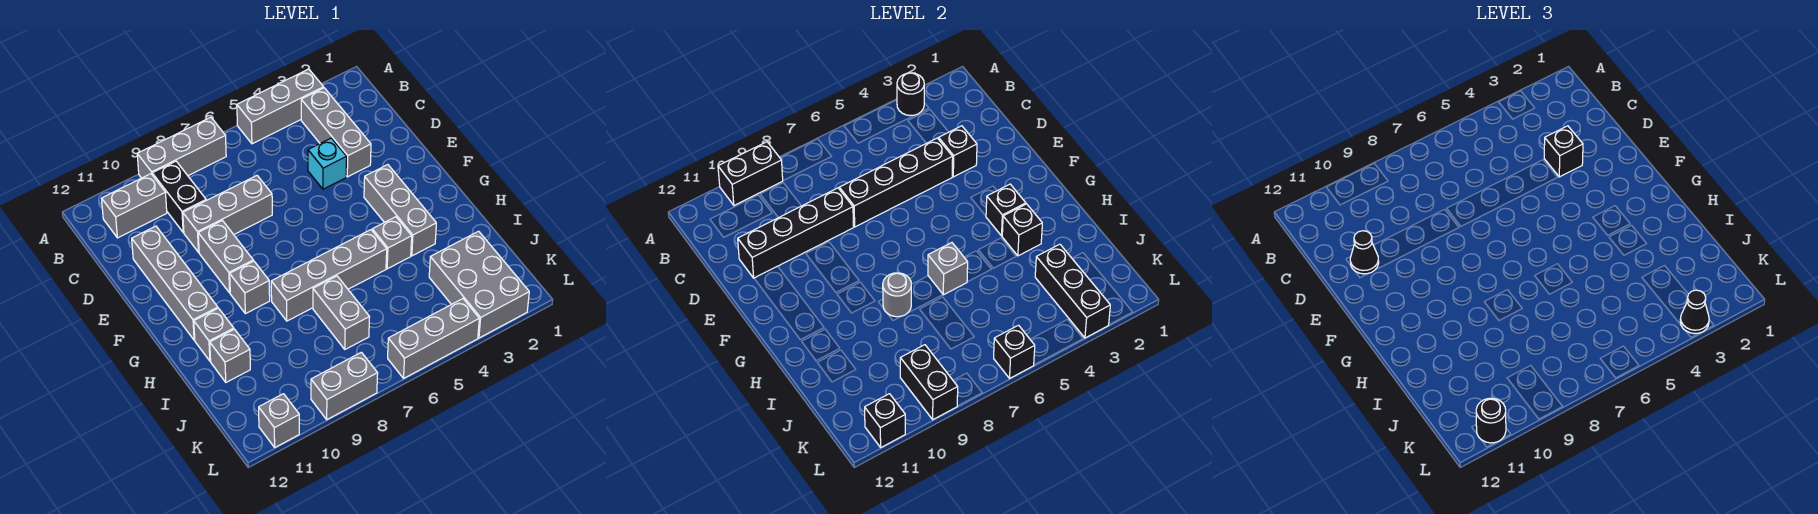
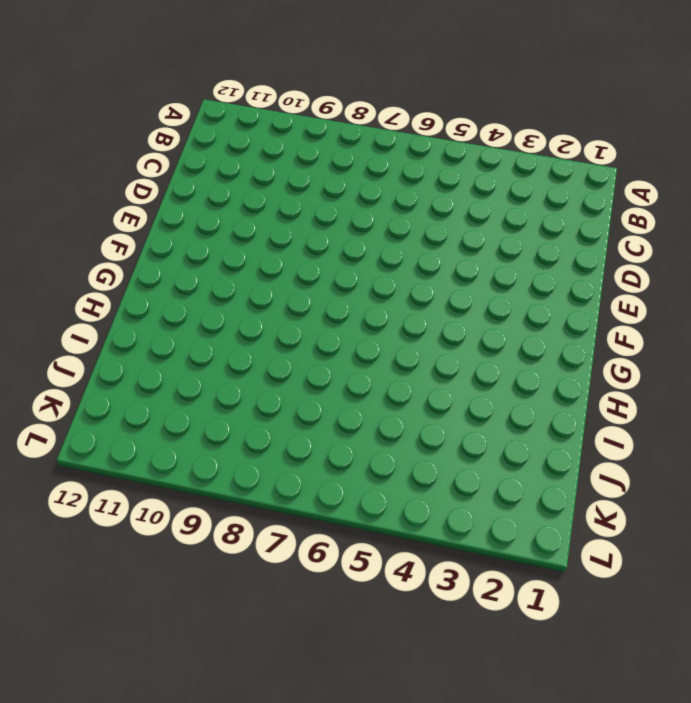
none -> grey 1x3 brick [237,69,324,144]
none -> grey 1x3 brick [137,117,226,178]
none -> grey 1x3 brick [301,88,371,177]
none -> black 1x2 brick [152,161,206,232]

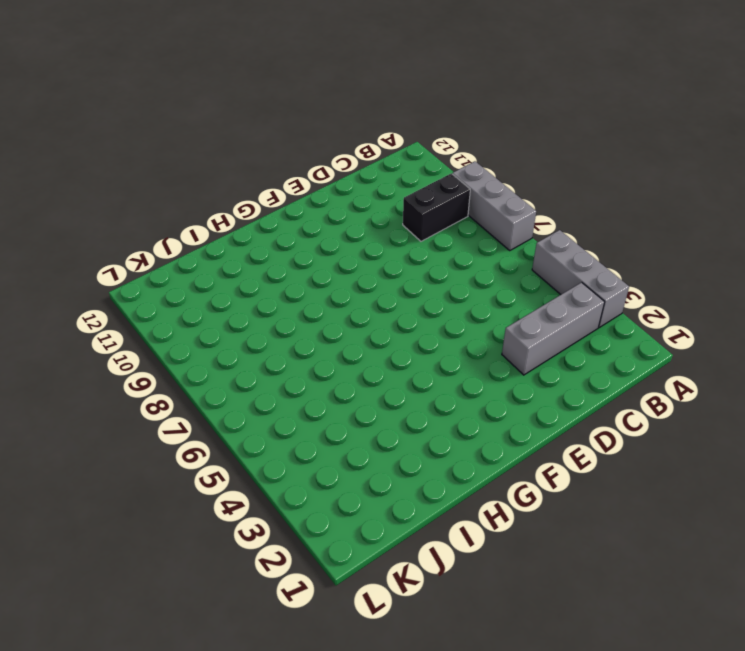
none -> grey 1x2 brick [102,174,167,238]
none -> cyan 1x1 brick [308,138,347,189]
none -> grey 1x3 brick [183,176,272,252]
none -> grey 1x4 brick [132,226,218,340]

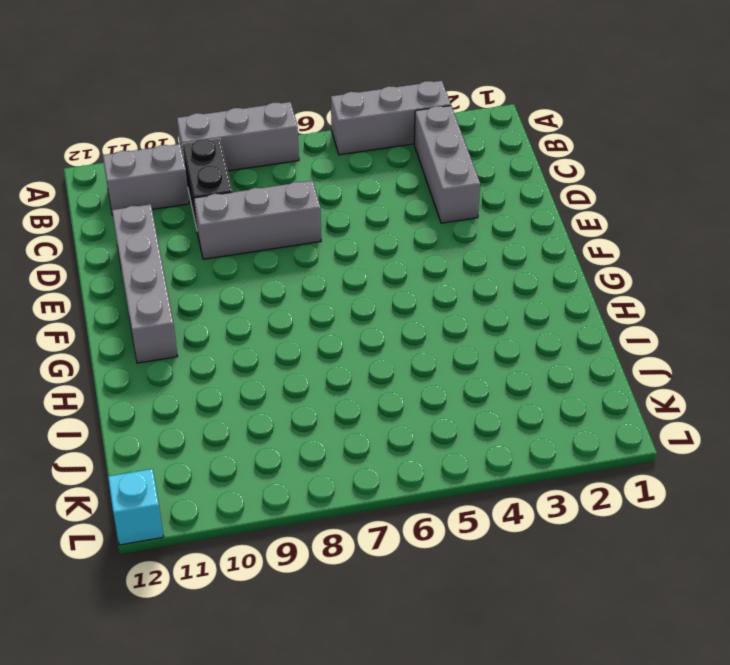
cyan 1x1 brick [108,469,164,545] -> cyan 1x1 brick moved to [308,138,347,189]
none -> grey 1x2 brick [198,221,253,293]
none -> grey 1x3 brick [364,165,436,256]
none -> grey 1x1 brick [230,261,270,314]
none -> grey 1x1 brick [372,217,412,269]

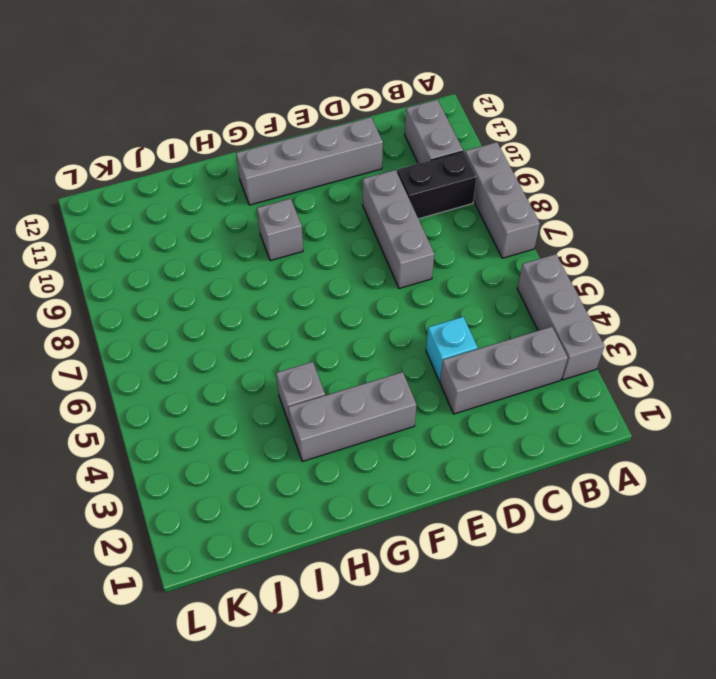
none -> grey 1x2 brick [198,221,253,293]
none -> grey 1x4 brick [271,230,387,321]
none -> grey 1x1 brick [194,308,234,361]
none -> grey 1x2 brick [313,276,369,349]

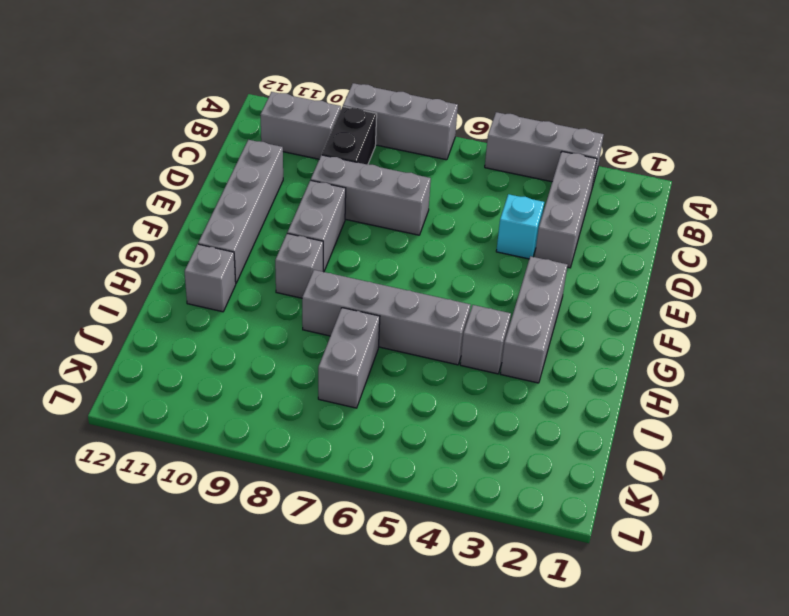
none -> grey 1x1 brick [210,329,250,382]
none -> grey 2x3 brick [429,231,529,338]
none -> grey 1x3 brick [388,299,479,378]
none -> grey 1x2 brick [311,352,378,420]

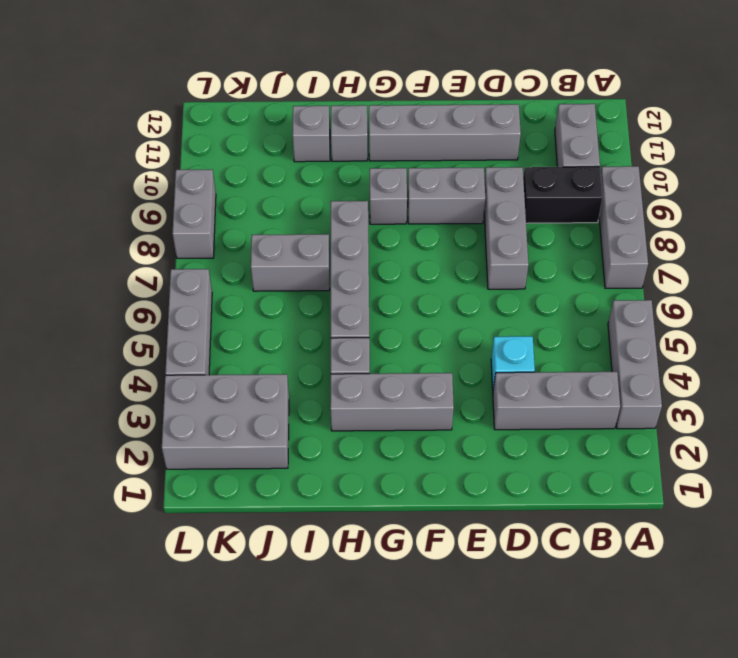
none -> grey 1x1 brick [259,394,299,447]
none -> black 1x1 round brick [897,73,924,115]
none -> black 1x2 brick [718,142,783,205]
none -> black 1x1 brick [939,126,977,177]

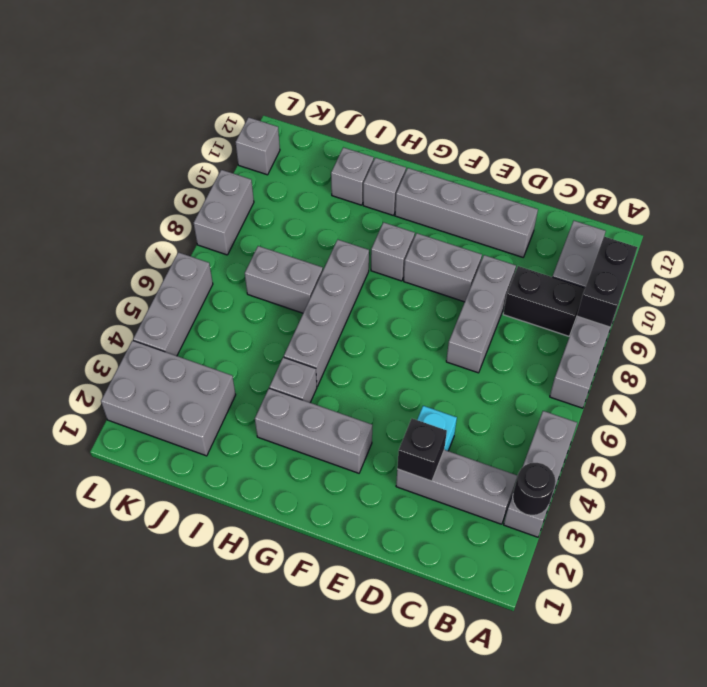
none -> black 1x4 brick [839,138,953,227]
none -> black 1x4 brick [738,188,854,278]
none -> black 1x1 brick [986,184,1026,236]
none -> black 1x1 brick [1002,204,1042,256]

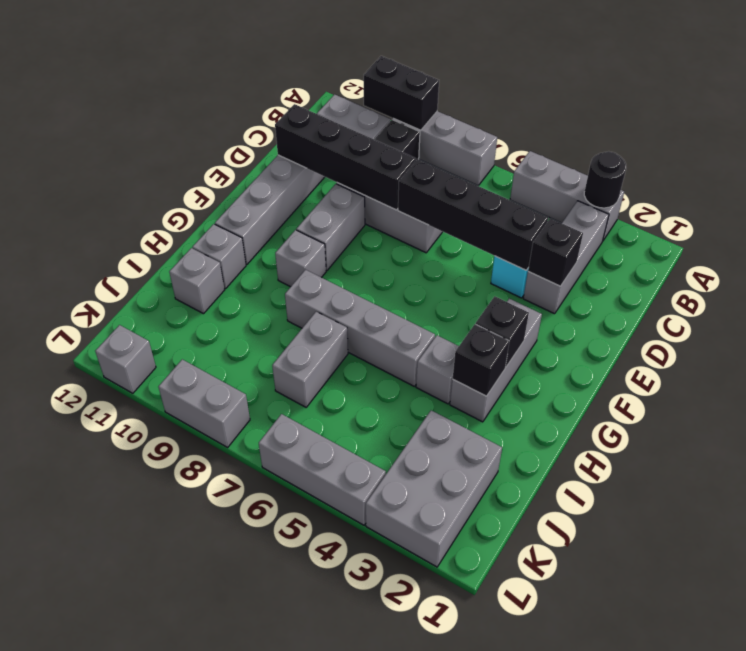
none -> grey 1x1 brick [928,243,968,295]
none -> grey 1x1 round brick [883,273,911,317]
none -> black 1x3 brick [1035,244,1110,338]
none -> black 1x2 brick [900,345,958,420]

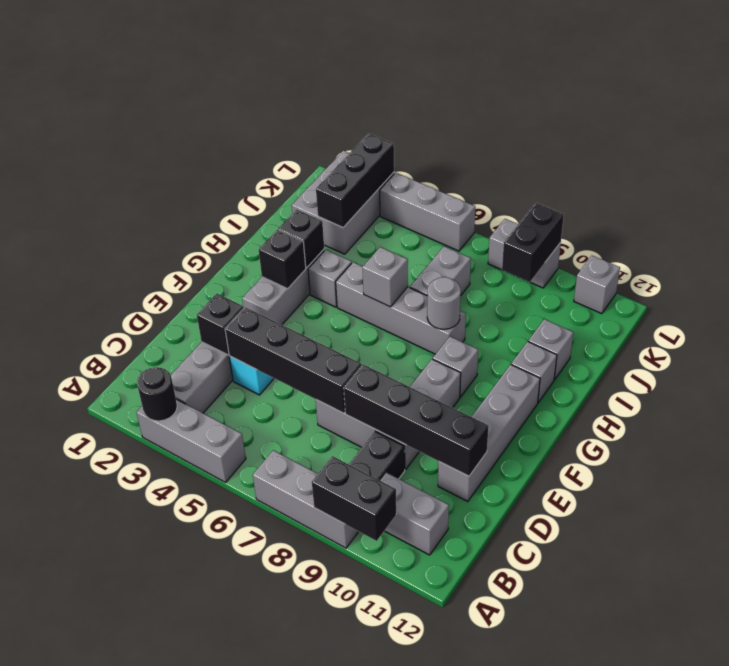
none -> black 1x1 brick [994,325,1035,378]
none -> black 1x1 brick [865,394,905,447]
none -> black 1x1 brick [1544,126,1583,177]
none -> black 1x1 cone [1350,231,1379,274]

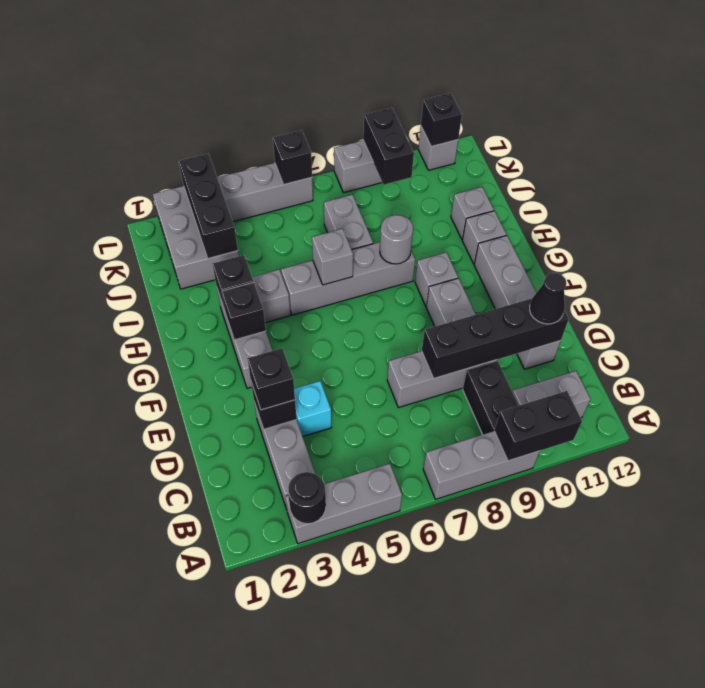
none -> black 1x4 brick [839,138,953,227]
none -> black 1x1 cone [1680,290,1709,334]
none -> black 1x1 round brick [1476,398,1506,443]

